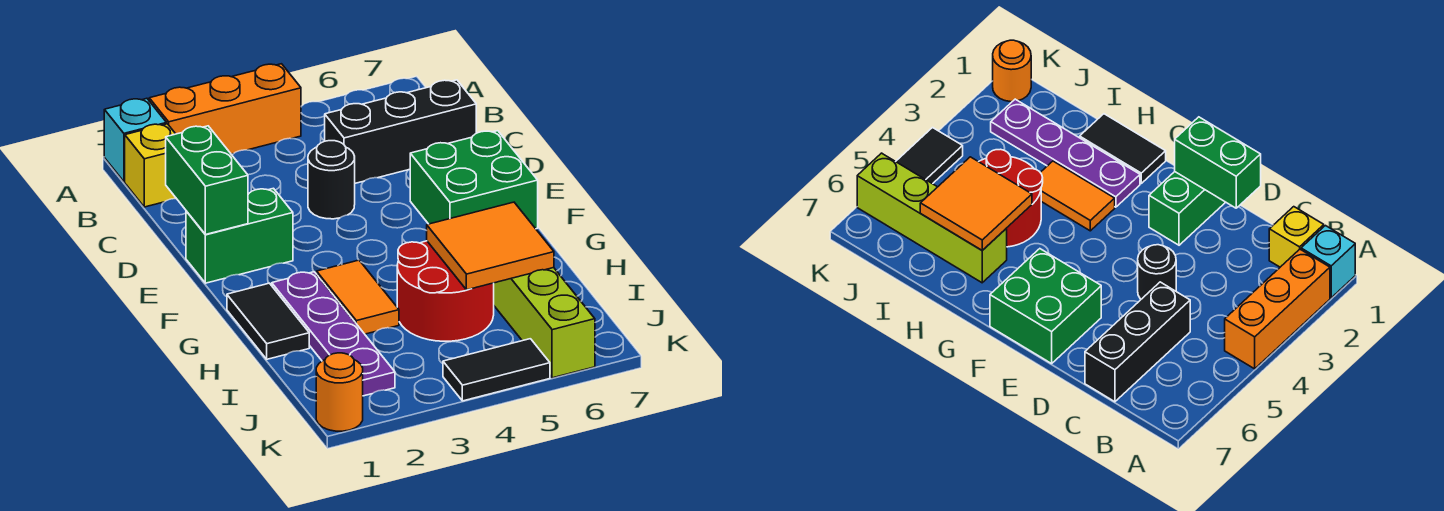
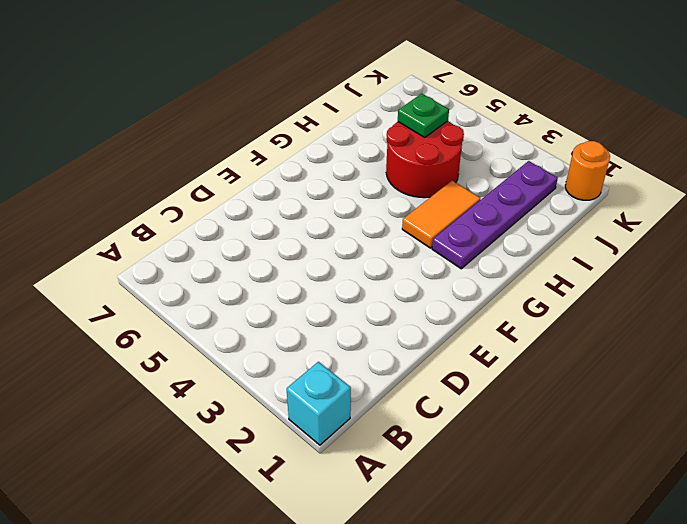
green 1x1 plate [398,93,449,138] -> orange 2x2 tile [427,202,554,290]
none -> orange 1x3 brick [149,64,301,154]
none -> yellow 1x1 brick [125,124,176,207]
none -> black 1x3 brick [325,80,476,183]

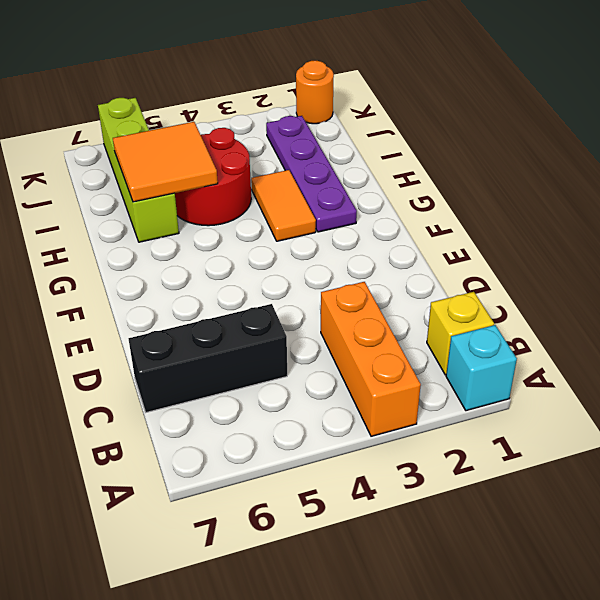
orange 1x3 brick [321,282,421,436] -> orange 1x3 brick turned to [149,64,301,154]
none -> black 1x1 round brick [308,141,355,219]
none -> green 1x2 brick [186,188,293,283]
none -> green 2x2 brick [410,131,538,229]

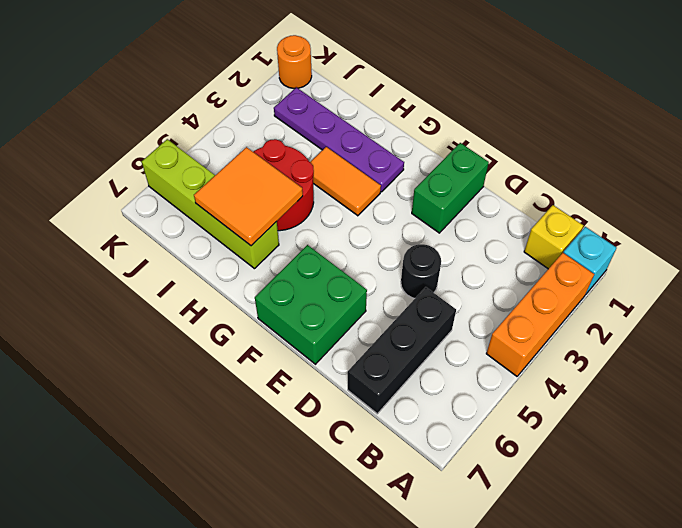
none -> black 1x2 tile [227,283,309,359]
none -> black 1x2 tile [443,339,550,401]
none -> green 1x2 brick [166,126,248,235]

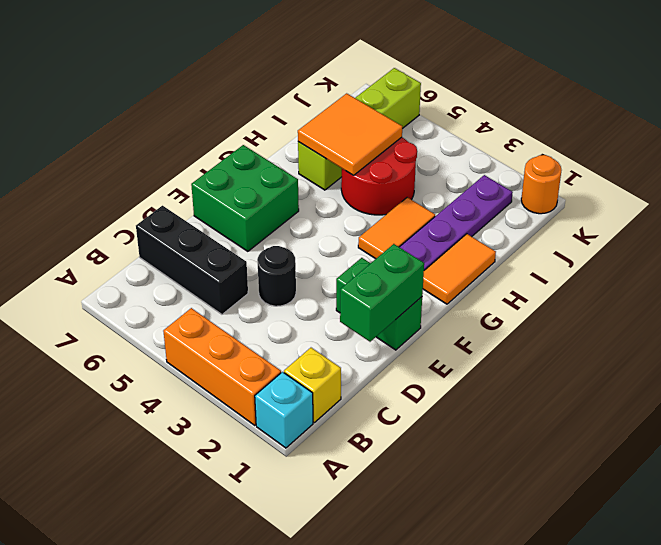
orange 1x2 tile [423,234,496,304] -> black 1x2 tile [227,283,309,359]
none -> black 1x2 tile [443,339,550,401]

